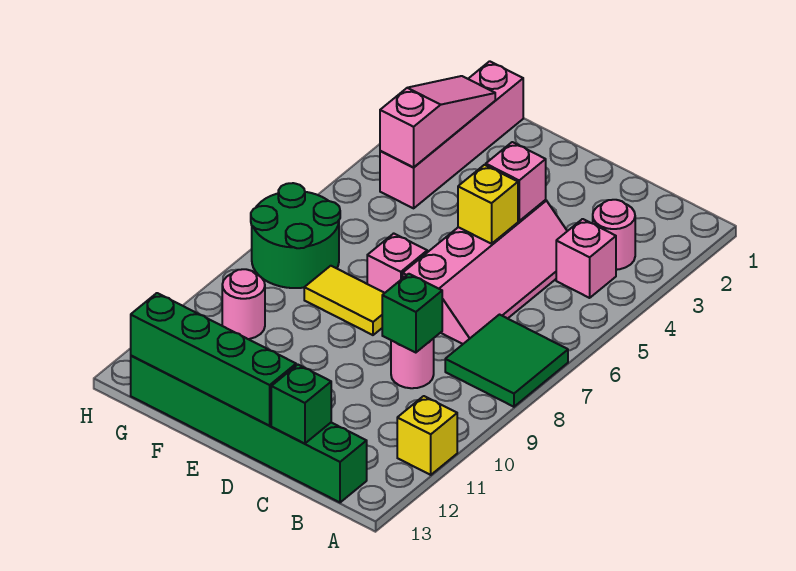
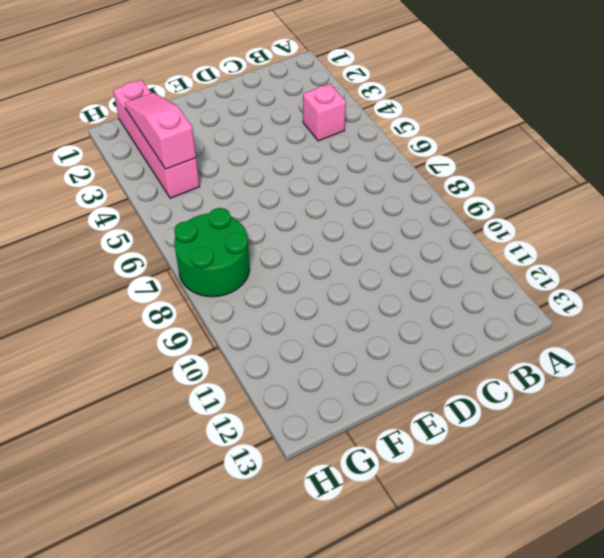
none -> green 2x2 tile [445,315,568,407]
none -> yellow 1x1 brick [397,396,457,475]
none -> pink 1x1 round brick [593,200,635,270]

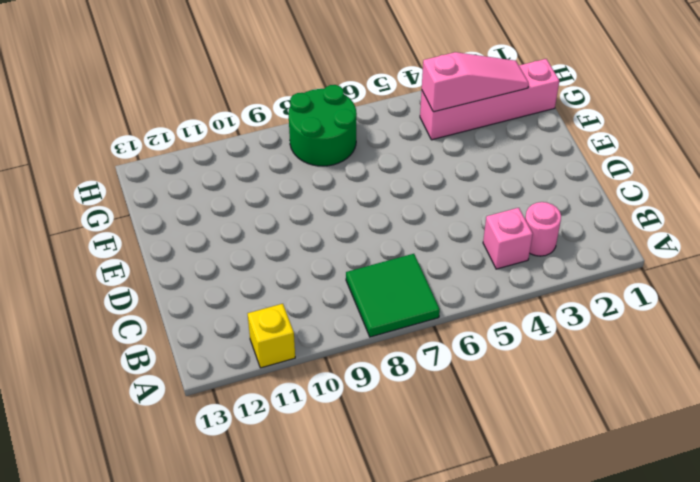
none -> green 1x6 brick [131,356,367,502]
none -> pink 2x4 slope [403,200,567,344]
none -> pink 1x1 round brick [391,338,434,388]

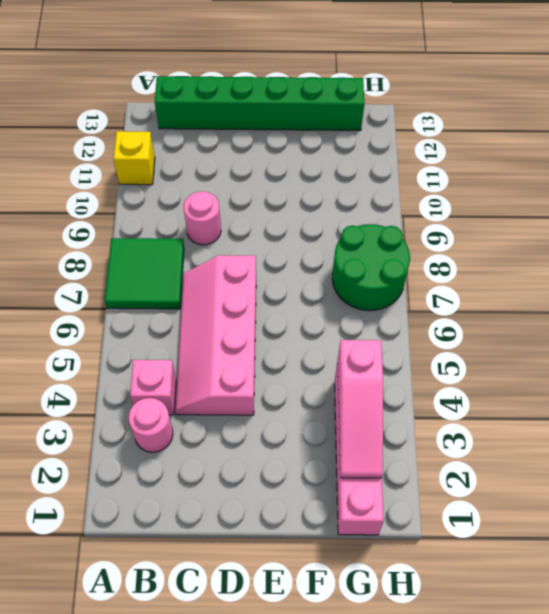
none -> pink 1x1 brick [367,233,427,293]
none -> yellow 1x2 tile [304,266,384,335]
none -> pink 1x1 round brick [222,269,265,339]

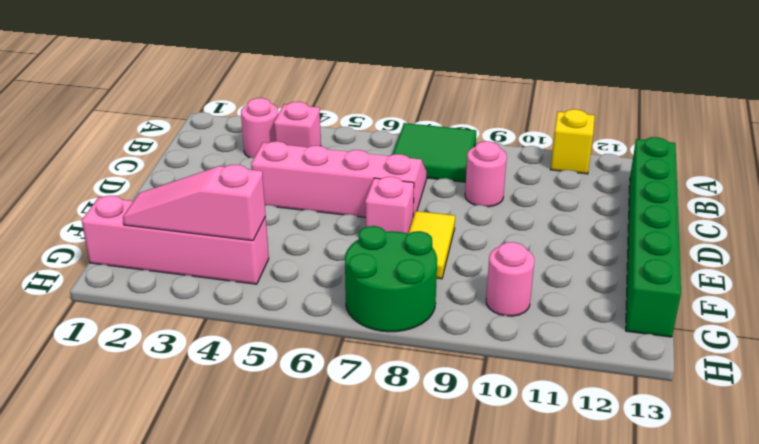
none -> green 1x1 brick [382,274,442,353]
none -> green 1x1 brick [271,365,331,444]
none -> pink 1x1 brick [486,142,546,221]

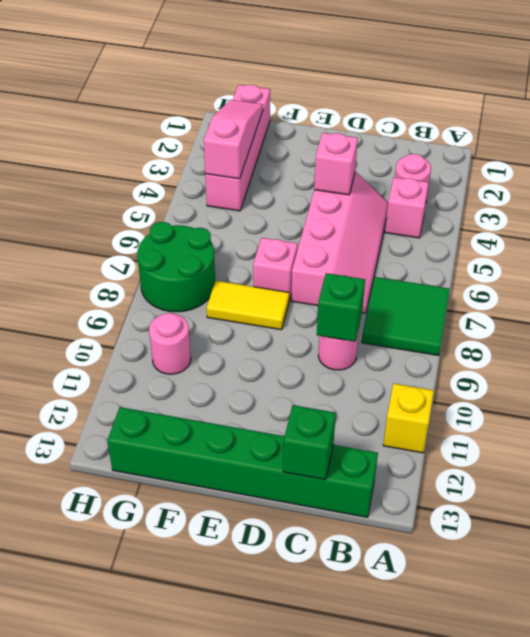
none -> yellow 1x1 brick [458,165,518,244]
none -> green 1x4 brick [131,293,296,426]

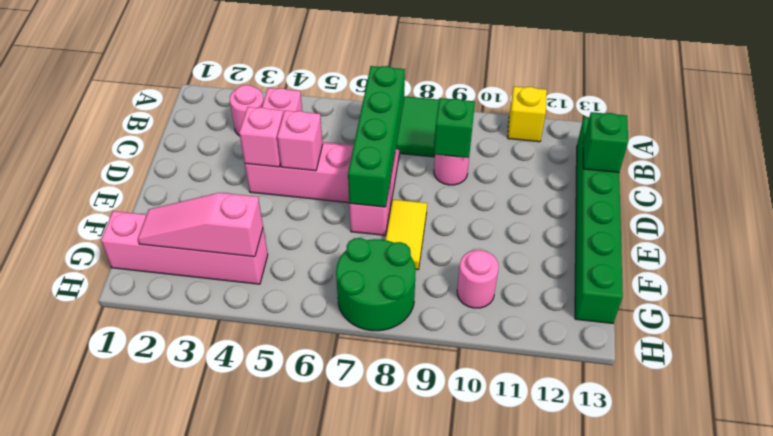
green 1x4 brick [348,66,405,207] -> green 1x4 brick moved to [131,293,296,426]
pink 1x1 brick [277,110,323,171] -> yellow 1x1 brick [458,165,518,244]

